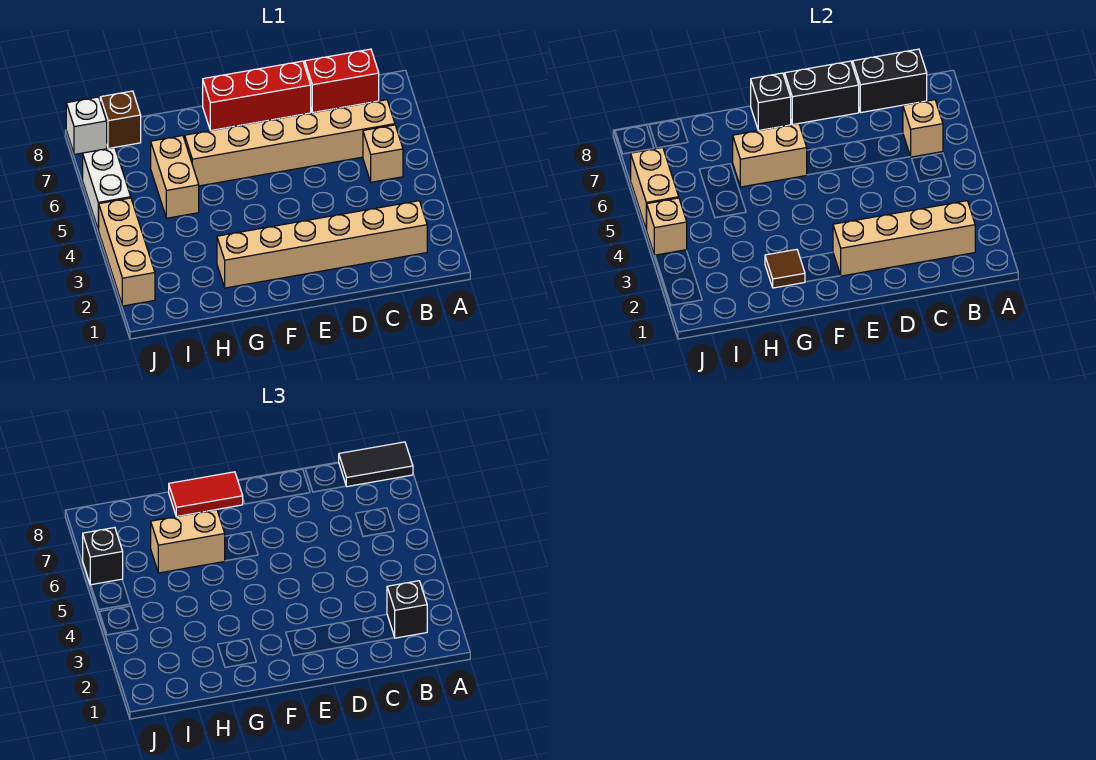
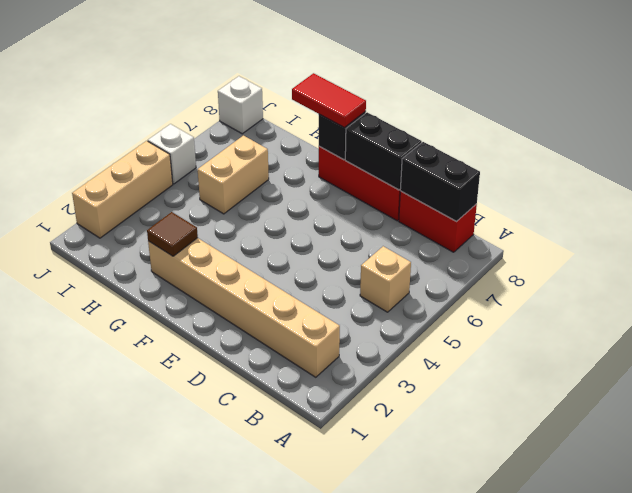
white 1x1 brick [148,124,196,184] -> white 1x2 brick [83,147,131,230]
none -> tan 1x6 brick [185,100,395,186]
none -> brown 1x1 brick [100,91,141,149]
none -> tan 1x4 brick [833,201,975,276]

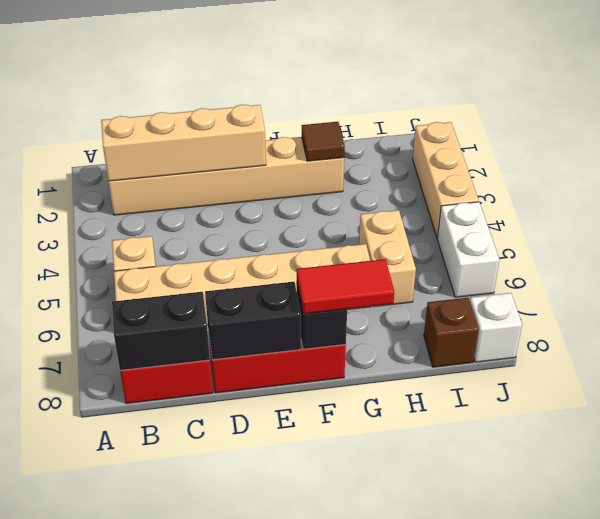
none -> tan 1x1 brick [903,100,943,157]
none -> tan 1x2 brick [733,124,807,187]
none -> tan 1x1 brick [647,198,687,255]

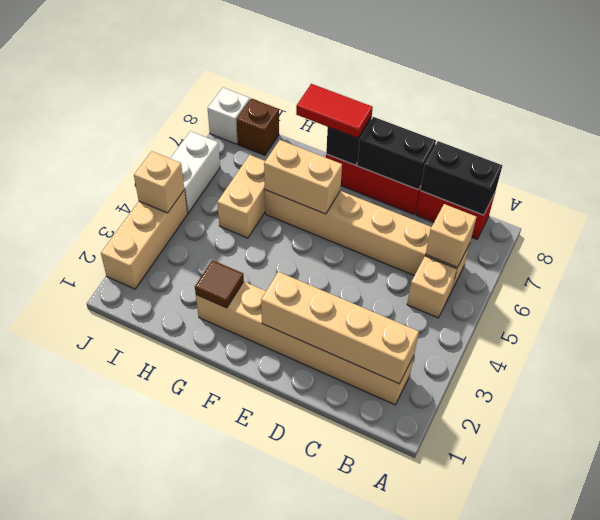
none -> tan 1x2 brick [631,148,679,230]
none -> black 1x2 tile [339,442,413,487]
none -> black 1x1 brick [387,581,427,638]

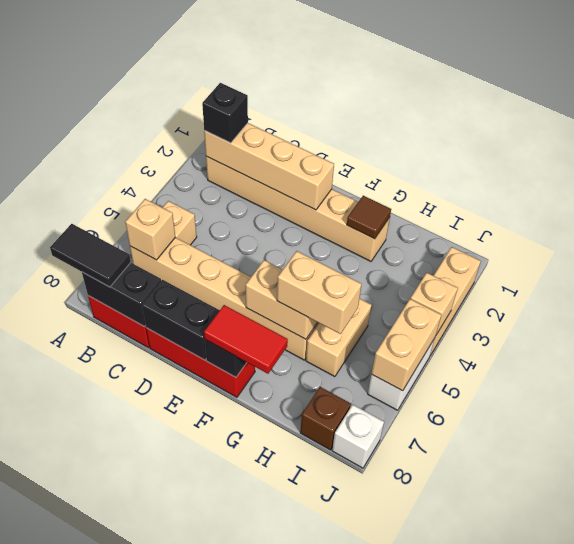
none -> black 1x1 brick [83,528,123,585]

